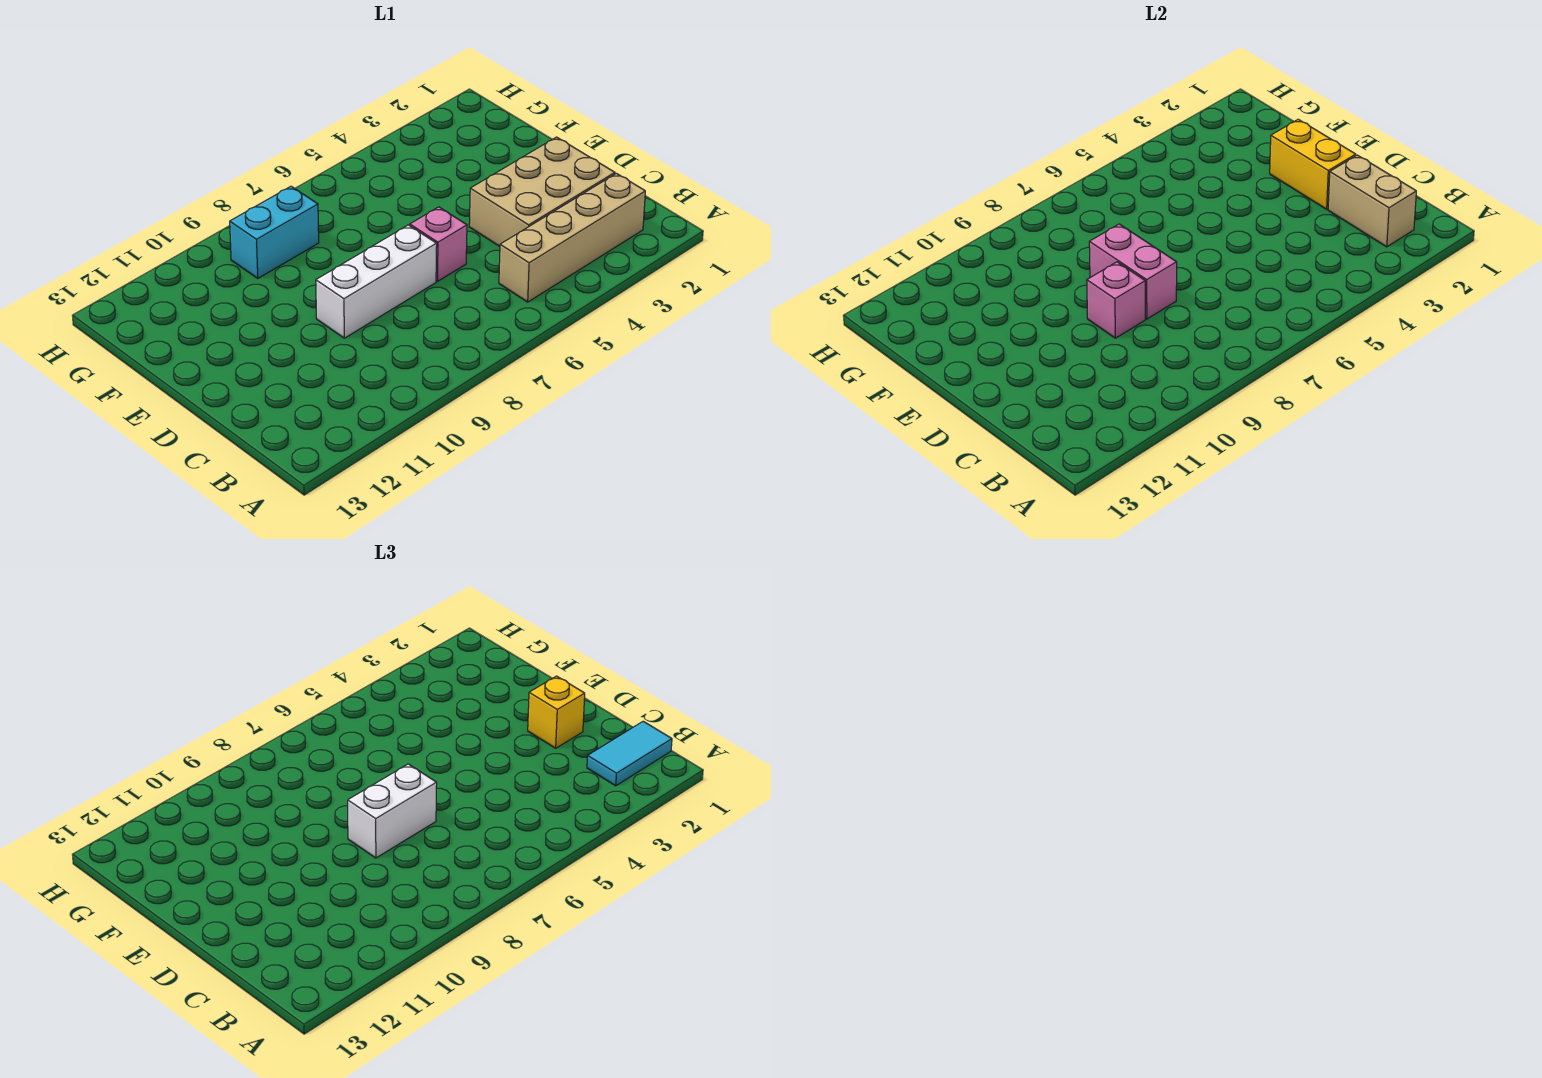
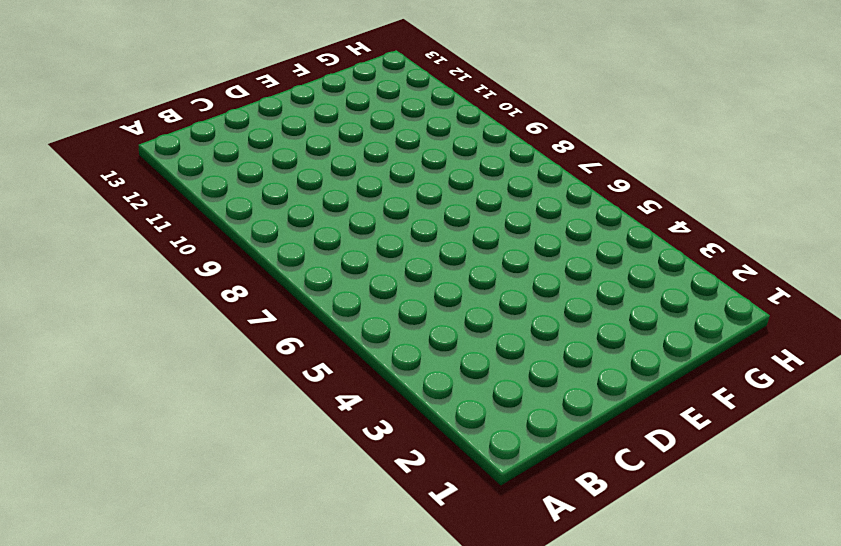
none -> tan 1x4 brick [499,173,645,302]
none -> tan 2x3 brick [469,137,615,246]
none -> pink 1x1 brick [410,207,467,281]

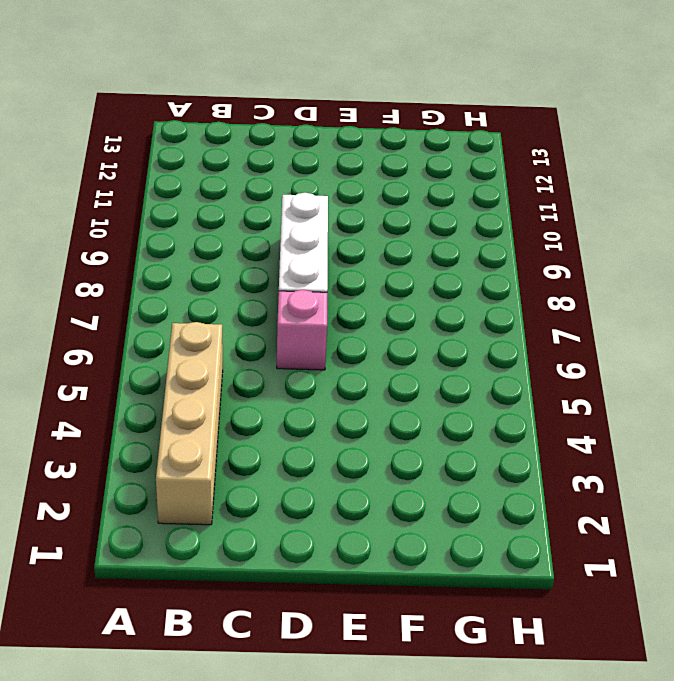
none -> tan 2x3 brick [469,137,615,246]
none -> cyan 1x2 brick [230,186,319,278]
none -> tan 1x2 brick [1328,155,1416,247]

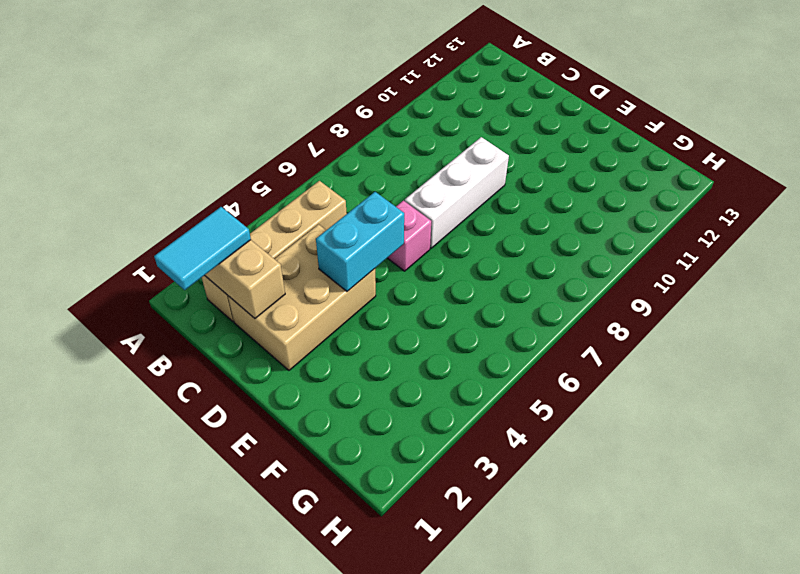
cyan 1x2 brick [316,192,404,291] -> cyan 1x2 brick moved to [230,186,319,278]
none -> yellow 1x2 brick [1270,119,1356,209]
none -> pink 1x2 brick [1089,224,1177,319]
none -> pink 1x1 brick [1087,262,1145,338]

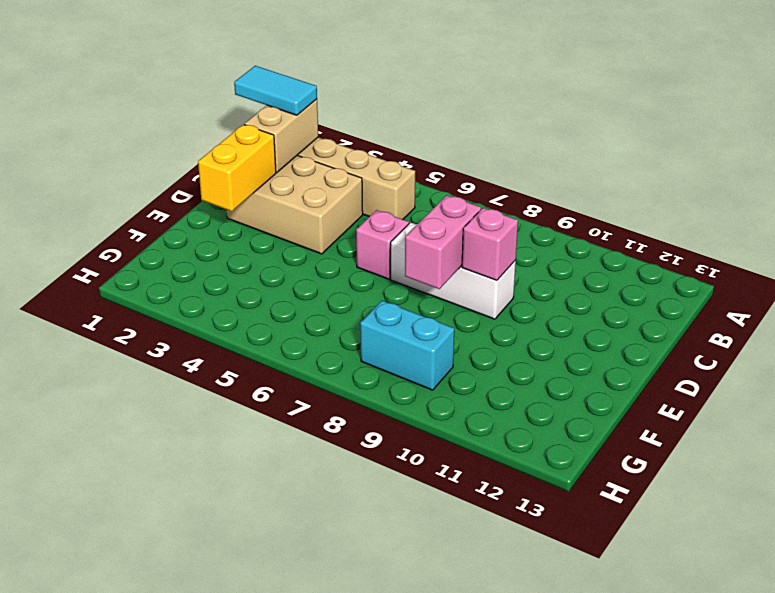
none -> yellow 1x1 brick [528,676,585,748]
none -> white 1x2 brick [348,764,437,858]

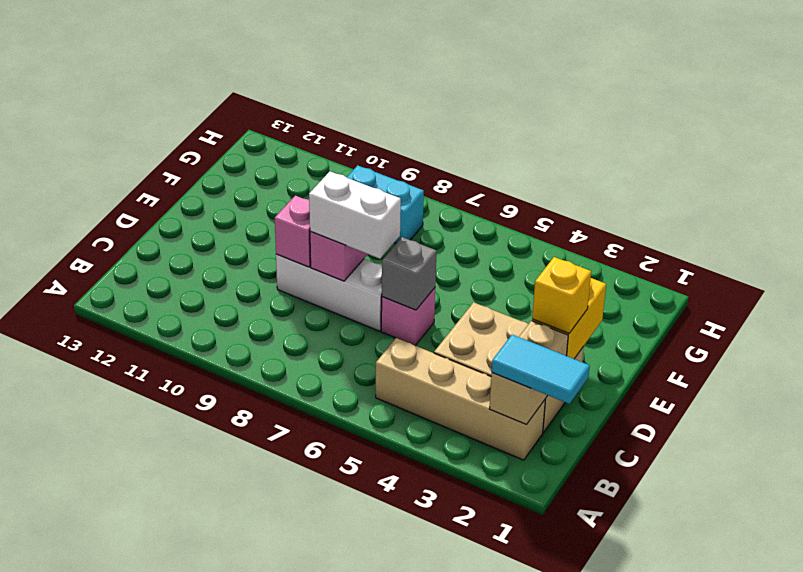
grey 1x1 brick [382,237,437,310] -> none

